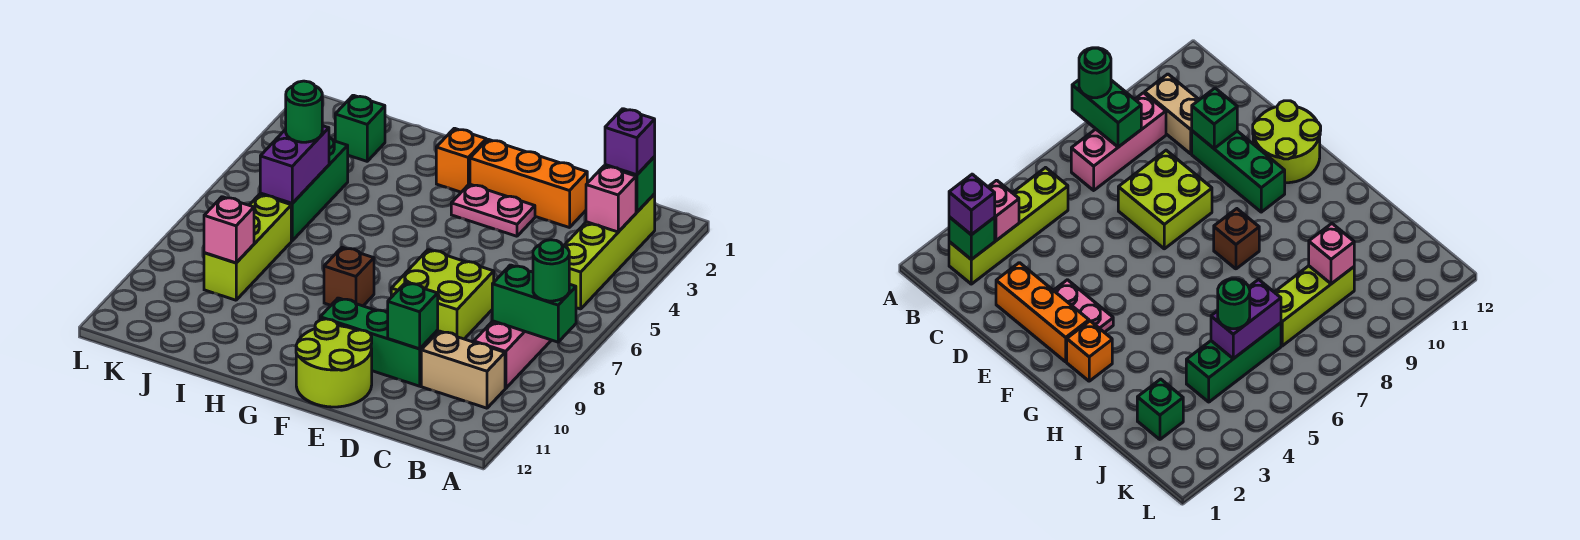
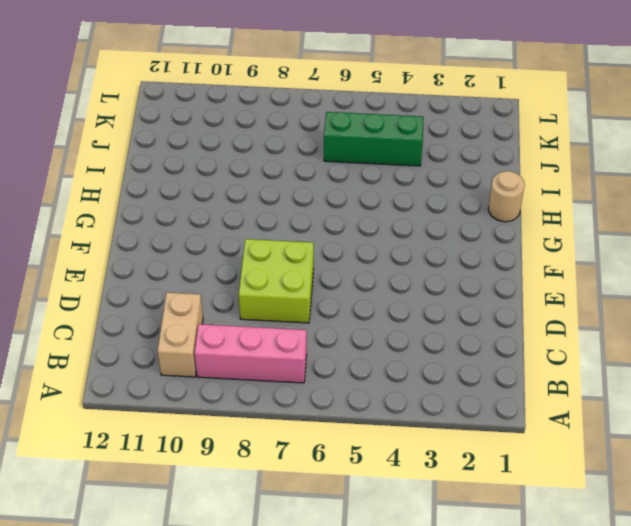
tan 1x1 round brick [488,171,525,222] -> none
none -> lime 1x4 brick [564,194,655,309]
none -> orange 1x3 brick [470,139,587,228]
none -> green 1x3 brick [320,298,438,386]

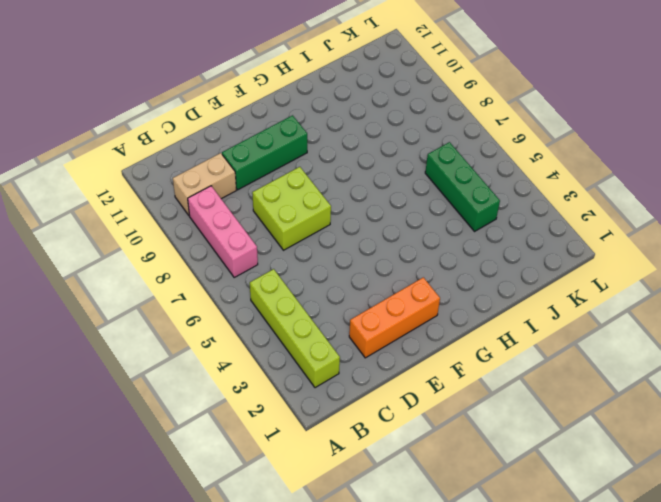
none -> pink 1x2 plate [451,184,535,236]
none -> lime 2x2 round brick [296,319,372,407]
none -> orange 1x1 brick [436,128,486,192]

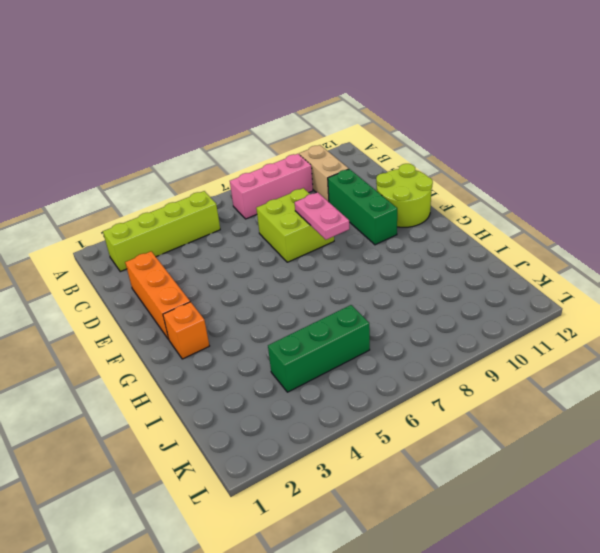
pink 1x2 plate [295,192,349,240] -> pink 1x2 plate moved to [451,184,535,236]
none -> brown 1x1 brick [324,247,374,306]
none -> green 1x1 brick [335,95,385,161]
none -> lime 1x3 brick [204,194,291,300]

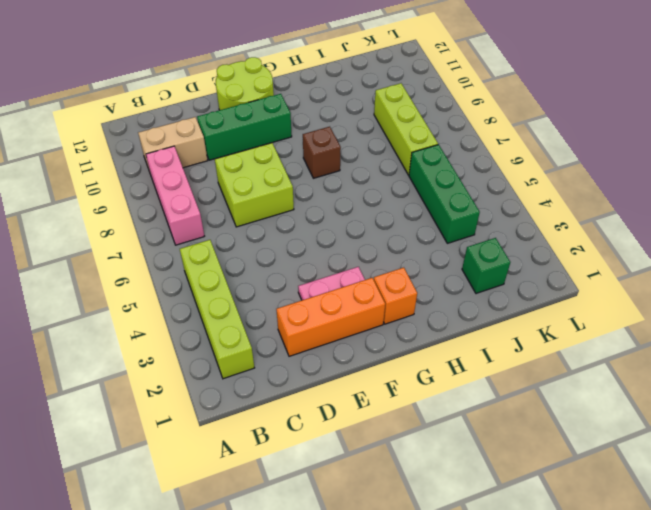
none -> green 1x2 brick [492,265,576,342]
none -> green 1x1 brick [605,157,655,212]
none -> pink 1x1 brick [586,166,636,232]

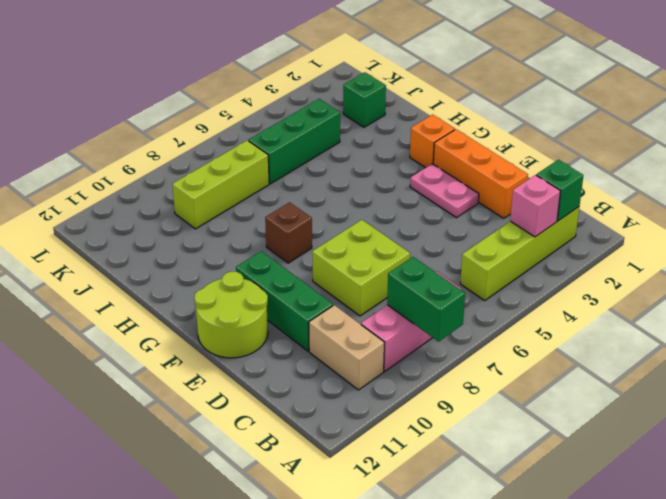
none -> green 1x1 brick [388,283,438,349]
none -> purple 1x2 brick [260,126,329,203]
none -> pink 1x1 brick [204,197,254,263]

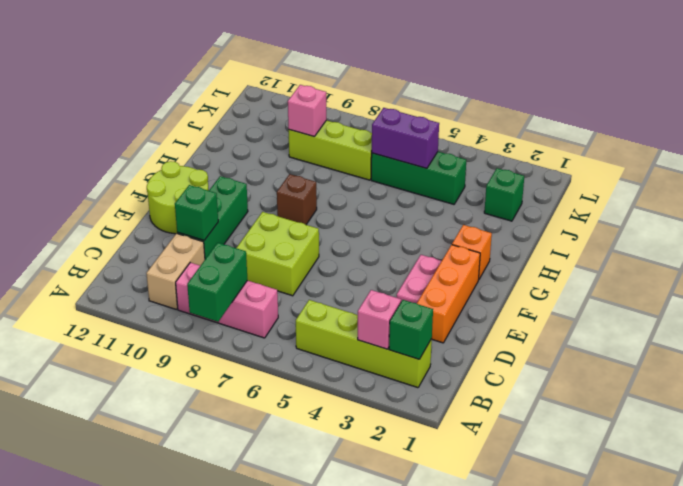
none -> green 1x1 round brick [533,240,569,301]
none -> purple 1x1 brick [605,109,655,175]
none -> green 1x1 round brick [286,81,322,142]

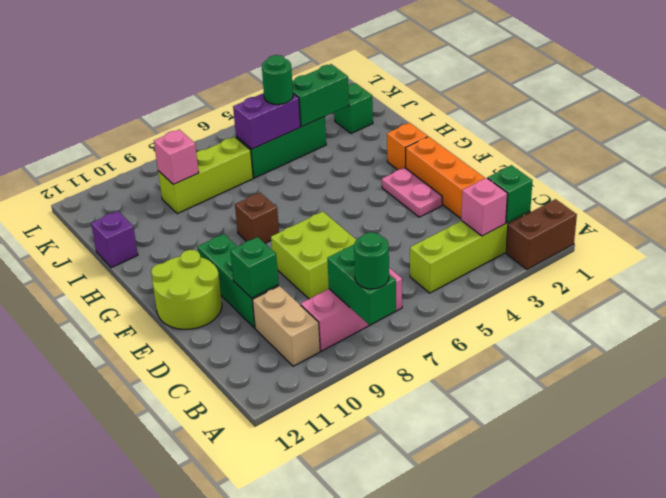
brown 1x2 brick [506,199,577,269] -> none
purple 1x1 brick [91,211,138,268] -> purple 1x1 brick moved to [605,109,655,175]
green 1x2 brick [292,64,349,127] -> none

